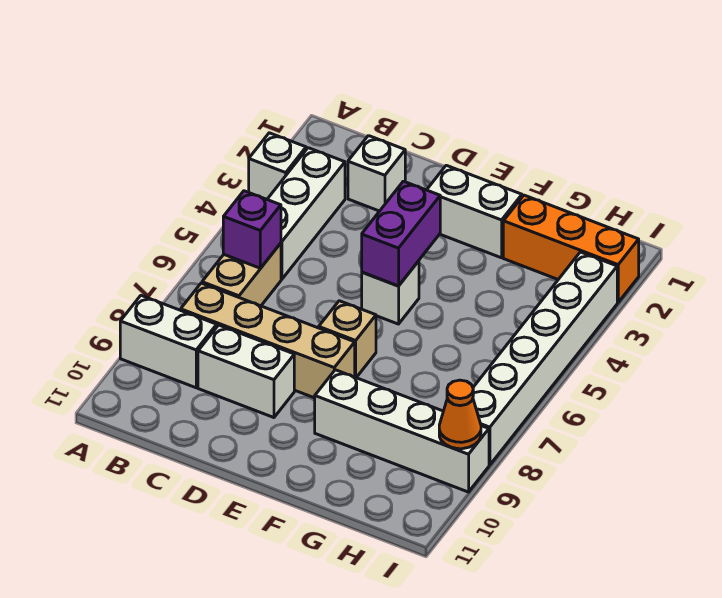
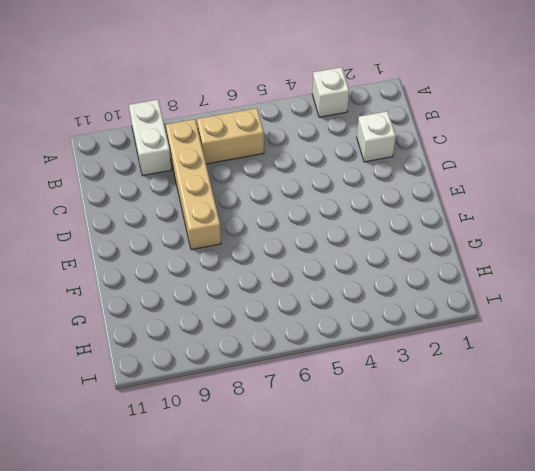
none -> white 1x3 brick [267,148,345,279]
none -> white 1x2 brick [198,325,294,418]
none -> white 1x2 brick [427,165,522,258]

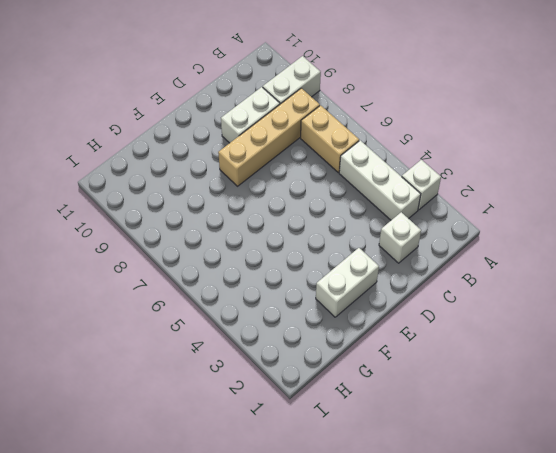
none -> white 1x1 brick [362,261,419,324]
none -> tan 1x1 brick [319,301,376,378]
none -> white 1x4 brick [315,370,489,492]

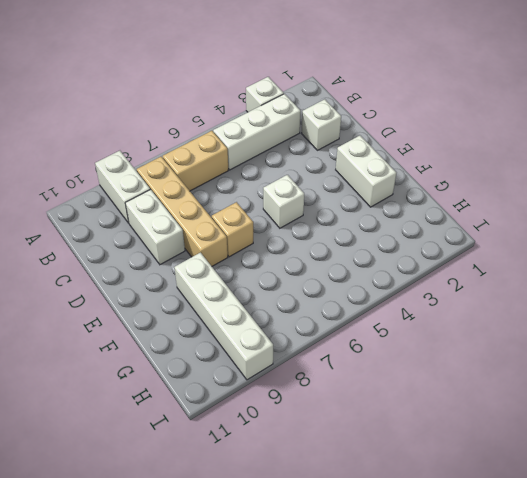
none -> orange 1x3 brick [503,195,639,302]
none -> white 1x6 brick [473,252,617,465]
none -> purple 1x1 brick [223,191,281,268]

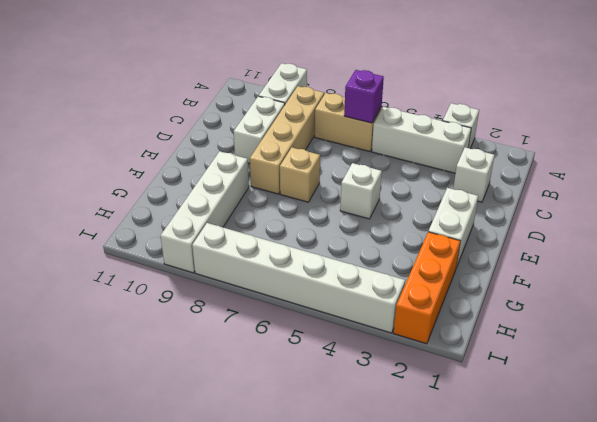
none -> purple 1x2 brick [362,181,440,286]
none -> orange 1x1 cone [439,380,481,449]

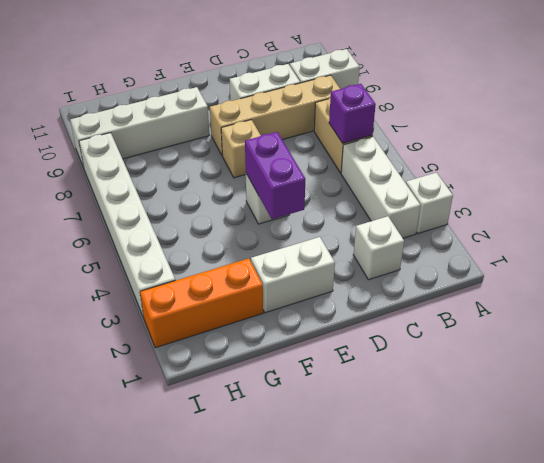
none -> orange 1x1 cone [439,380,481,449]

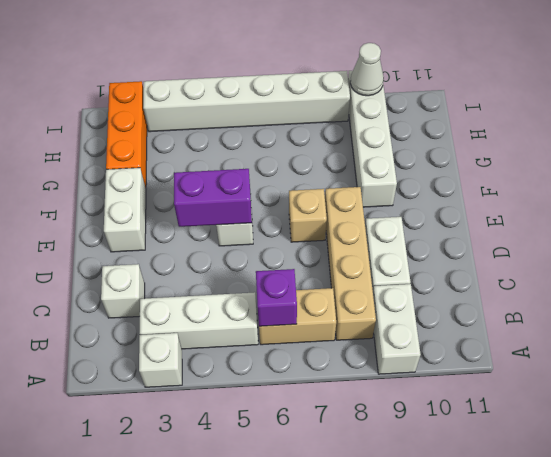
white 1x1 cone [350,43,384,96] -> orange 1x1 cone [439,380,481,449]

